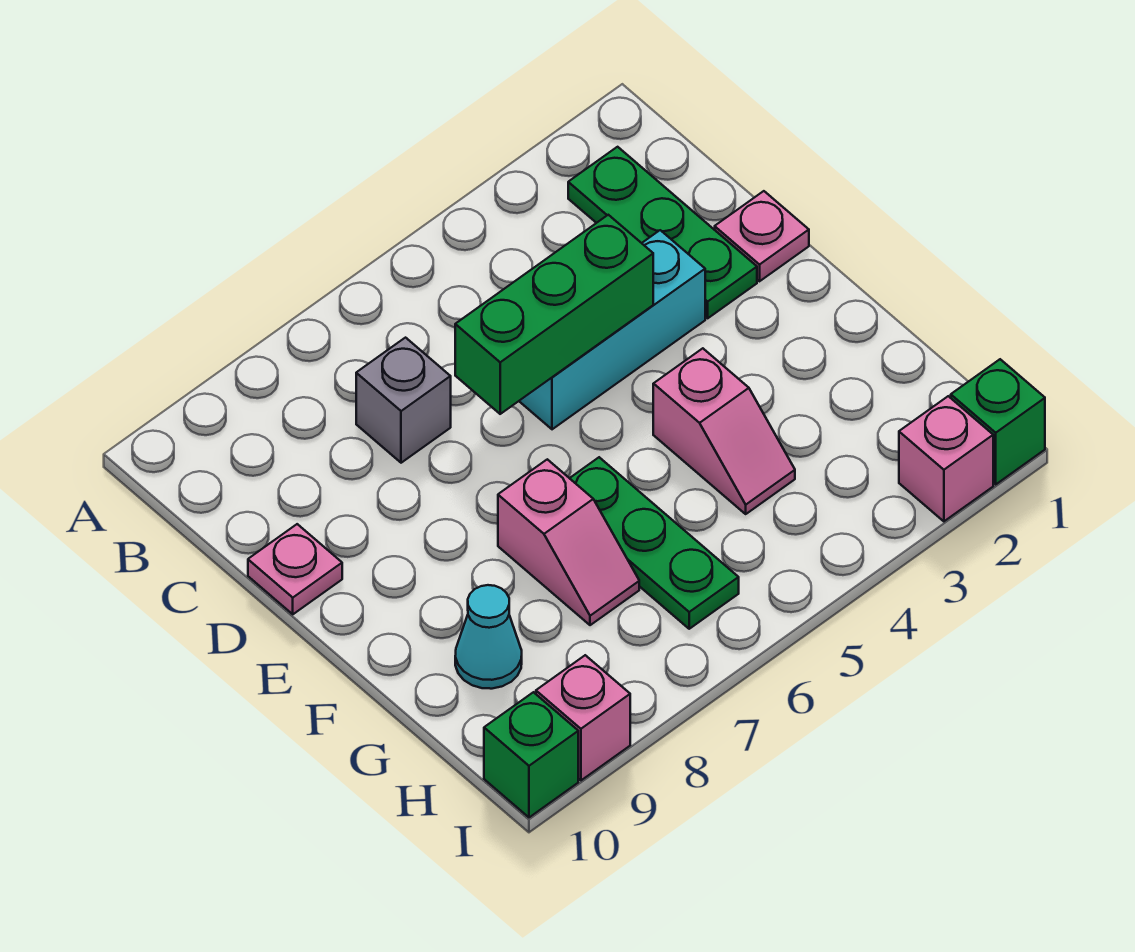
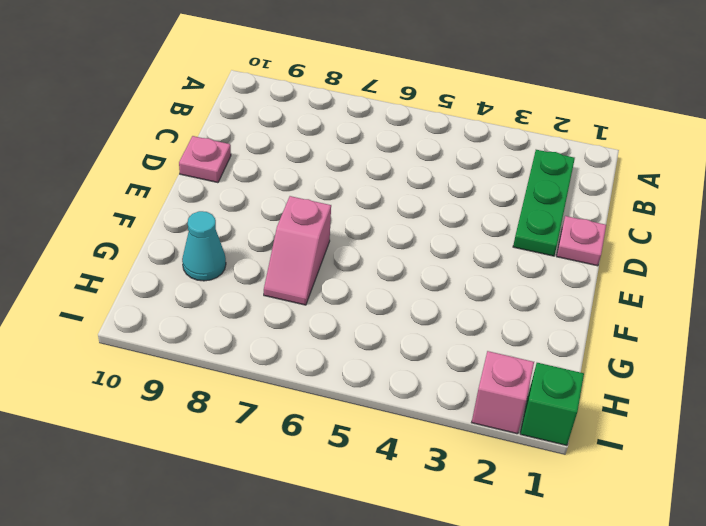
none -> grey 1x1 brick [356,338,451,463]
none -> cyan 1x3 brick [519,230,705,429]
none -> pink 1x2 slope [653,348,795,514]

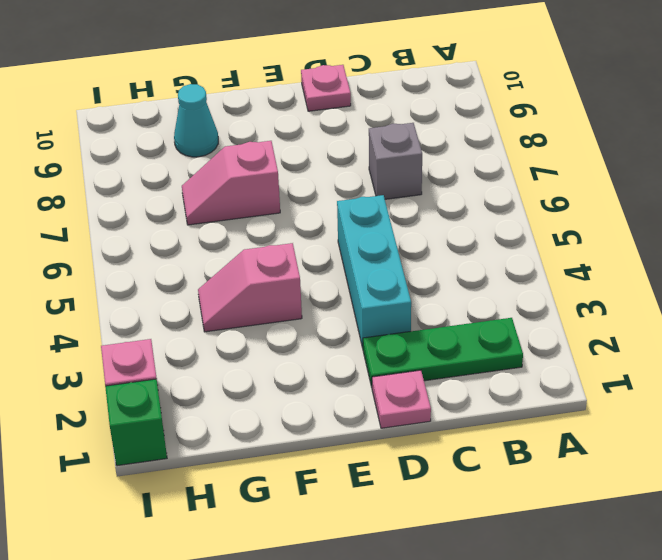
none -> green 1x3 plate [570,457,739,629]
none -> pink 1x1 brick [536,655,630,780]
none -> green 1x1 brick [484,692,578,817]

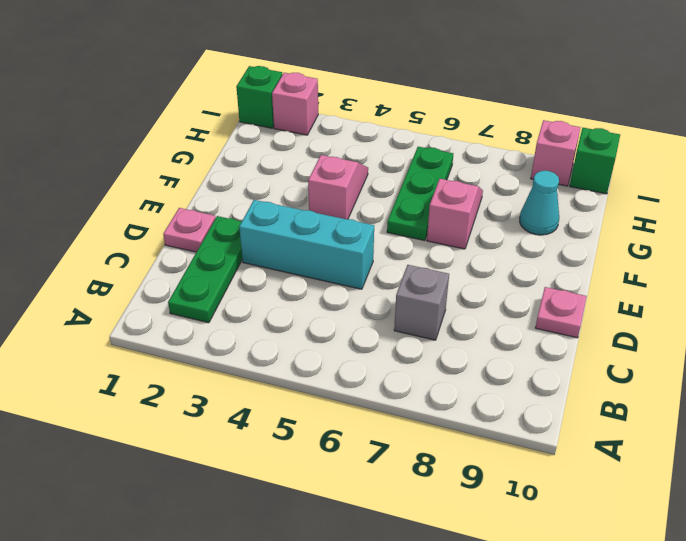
none -> green 1x3 brick [455,215,653,414]

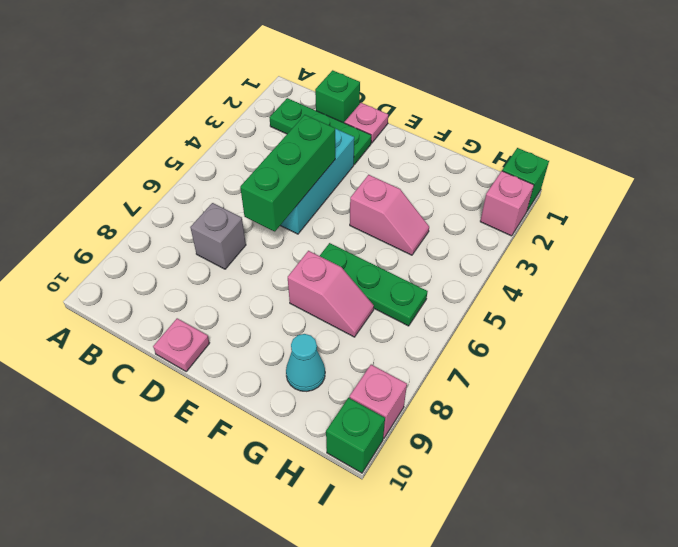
green 1x1 brick [315,70,360,123] -> none

